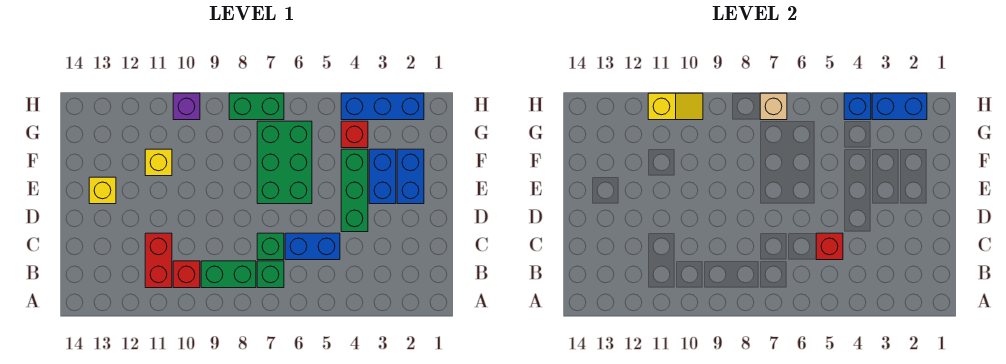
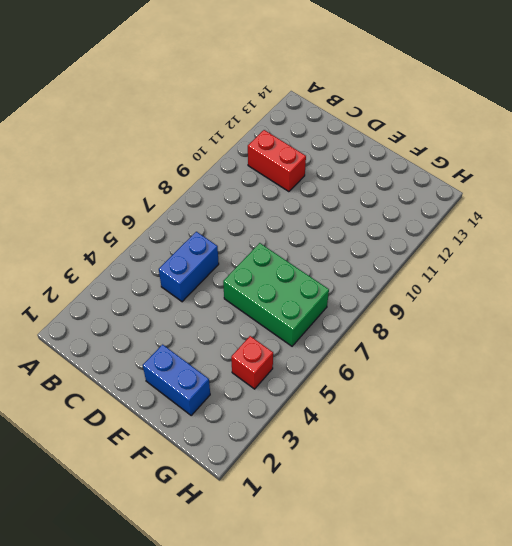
none -> green 1x1 brick [257,261,284,288]
none -> green 1x2 brick [201,261,256,288]
none -> red 1x1 brick [173,261,200,288]

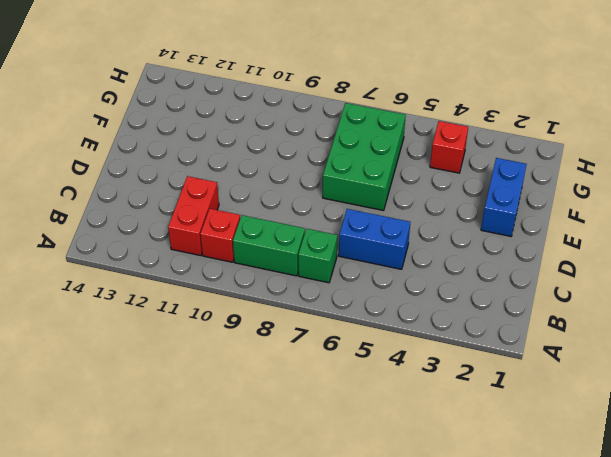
none -> green 1x1 brick [257,233,284,260]
none -> green 1x3 brick [341,149,368,232]
none -> blue 1x2 brick [369,149,396,204]

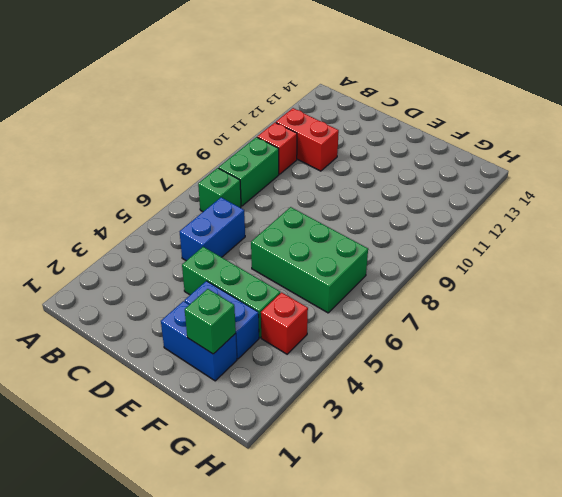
green 1x1 brick [185,289,236,354] -> green 1x1 brick moved to [257,233,284,260]
none -> yellow 1x1 brick [89,177,116,204]
none -> yellow 1x1 brick [145,149,172,176]
none -> blue 1x3 brick [341,93,424,120]

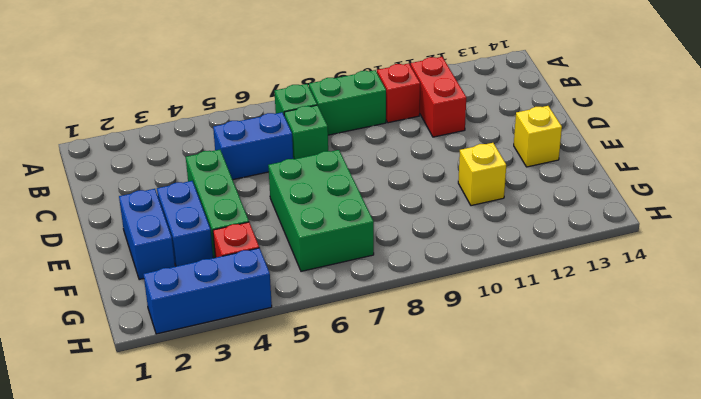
none -> green 1x2 brick [229,93,284,120]
none -> purple 1x1 brick [173,93,200,120]
none -> red 1x1 brick [816,233,843,260]

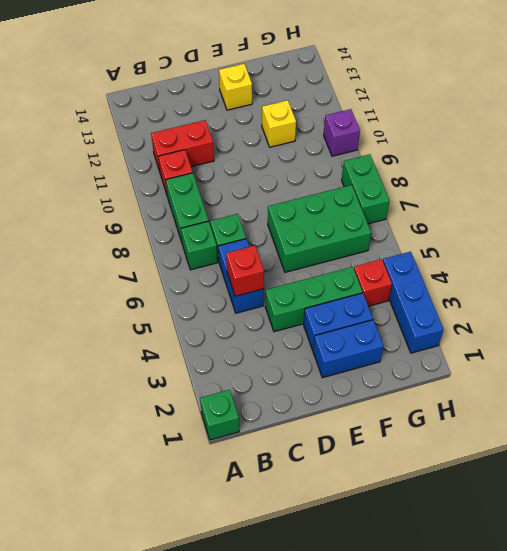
green 1x1 brick [200,390,239,440] -> none
none -> blue 1x2 brick [872,93,927,120]
none -> blue 1x1 brick [844,93,871,120]
none -> tan 1x1 brick [760,93,787,120]

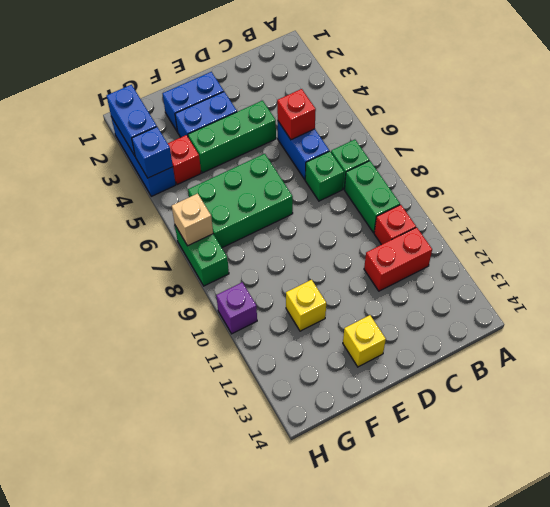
none -> yellow 1x2 slope [648,93,703,120]

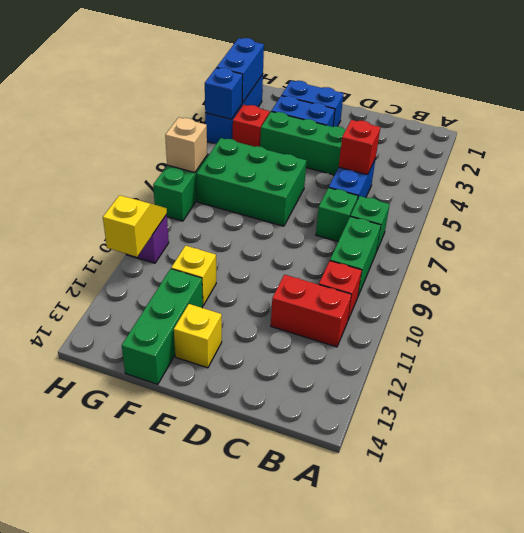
green 1x3 brick [122,269,203,384] -> none

